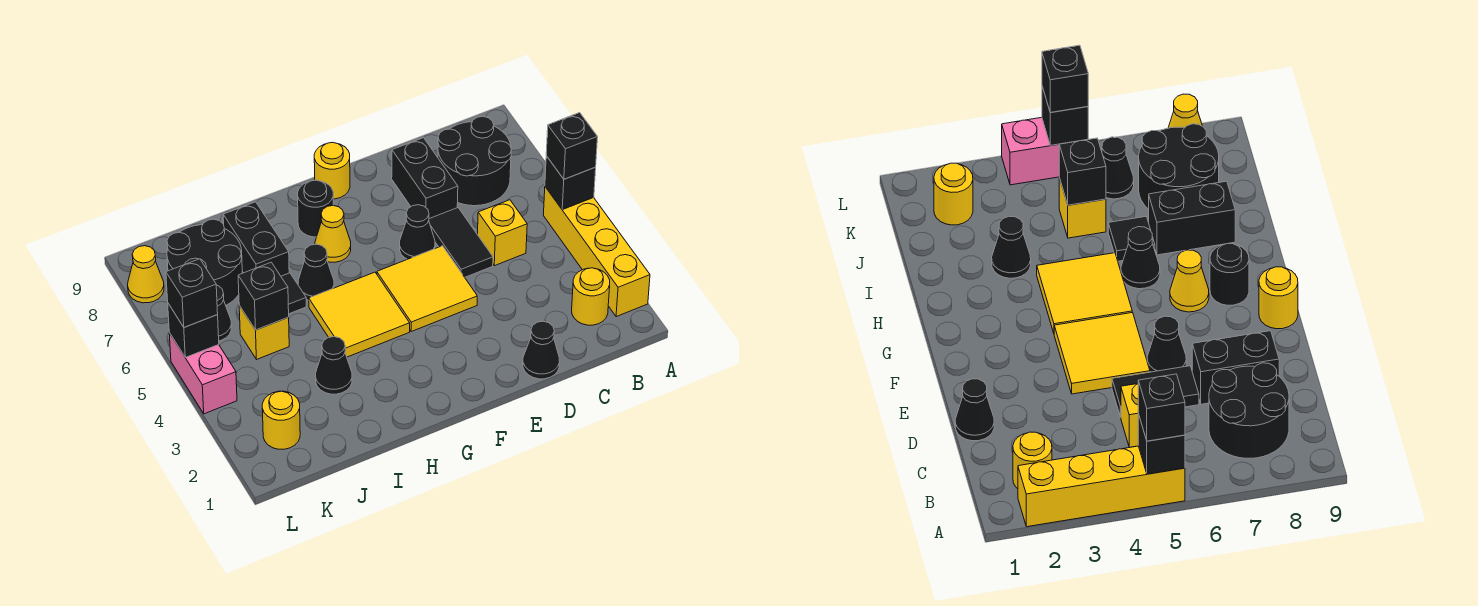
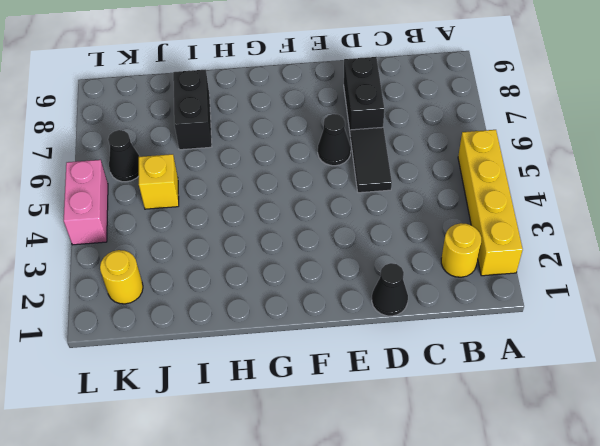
none -> black 2x2 round brick [438,116,512,206]
none -> yellow 1x1 brick [478,200,527,266]
none -> yellow 2x2 tile [377,246,477,332]

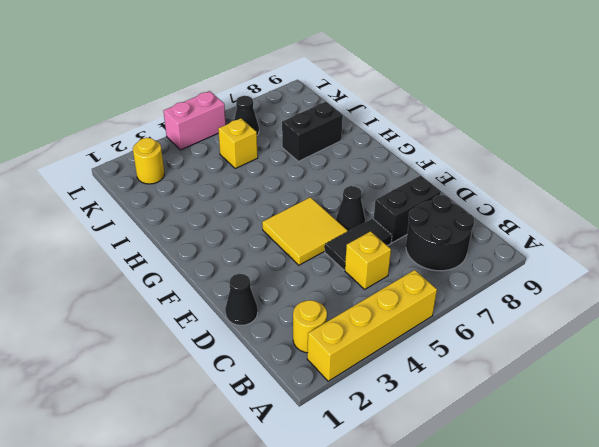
none -> yellow 1x1 round brick [314,142,350,199]
none -> yellow 2x2 tile [309,272,410,357]
none -> yellow 1x1 cone [315,206,351,262]

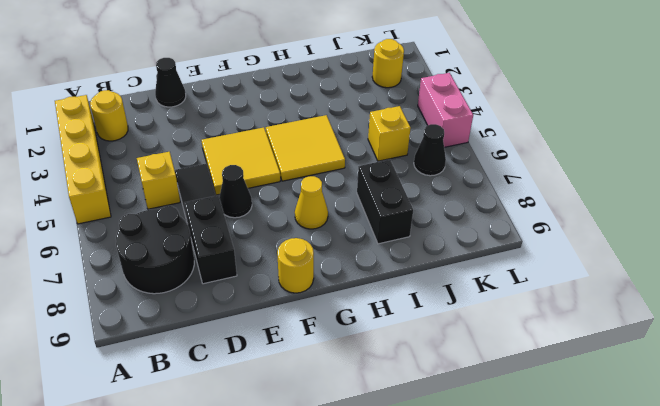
none -> black 1x1 round brick [298,180,333,237]
none -> black 1x1 cone [298,244,334,300]
none -> black 1x1 cone [316,337,352,394]

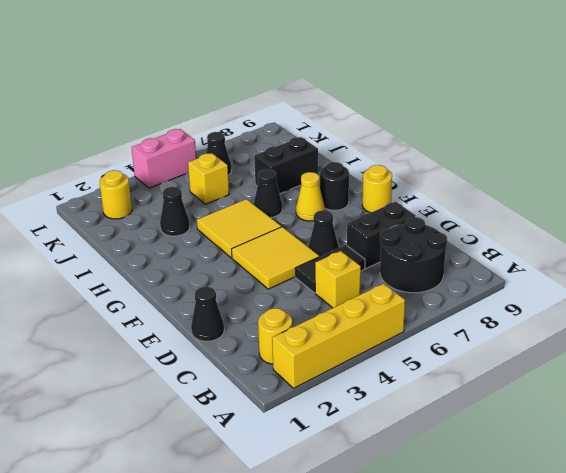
none -> black 1x1 tile [281,273,306,314]
none -> black 2x2 round brick [167,219,242,305]
none -> yellow 1x1 cone [128,246,164,303]

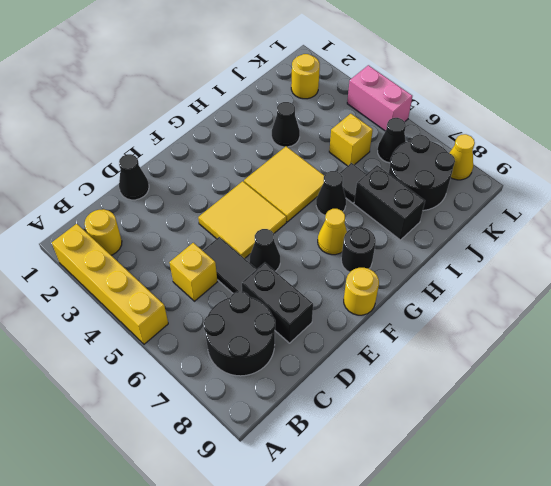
none -> black 1x1 brick [545,156,596,210]
none -> black 1x1 brick [238,262,289,330]
none -> black 1x1 brick [168,304,219,357]

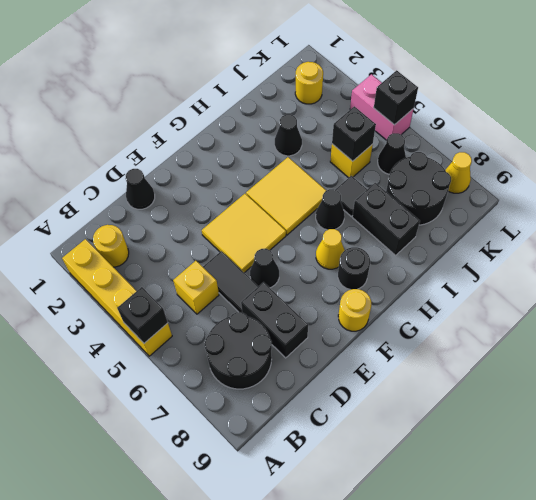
none -> black 1x1 brick [546,113,598,179]
none -> black 1x1 brick [166,259,218,327]

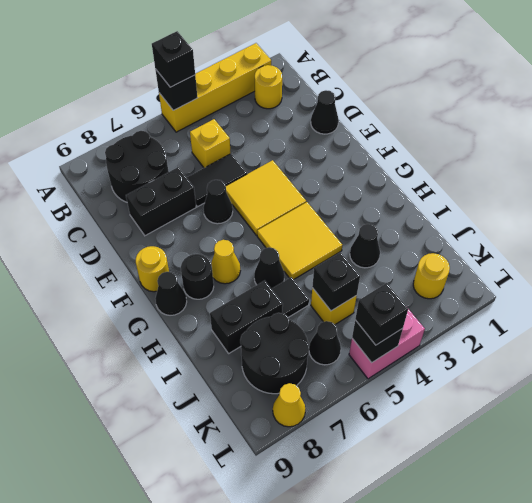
black 1x1 cone [155,272,187,315] -> none

